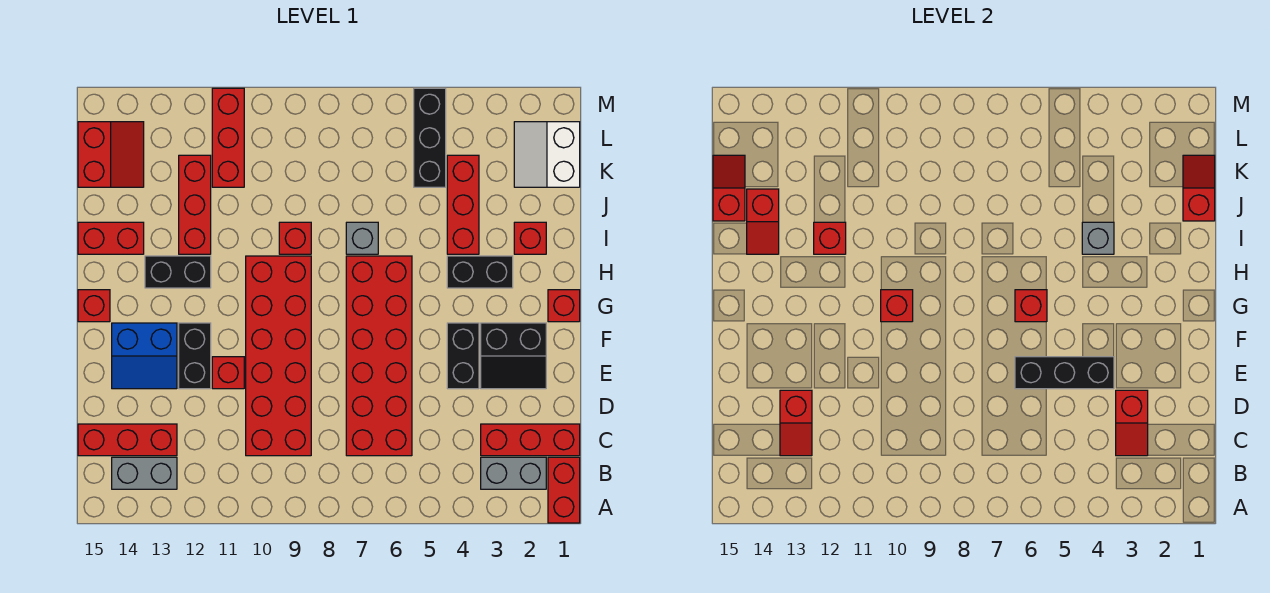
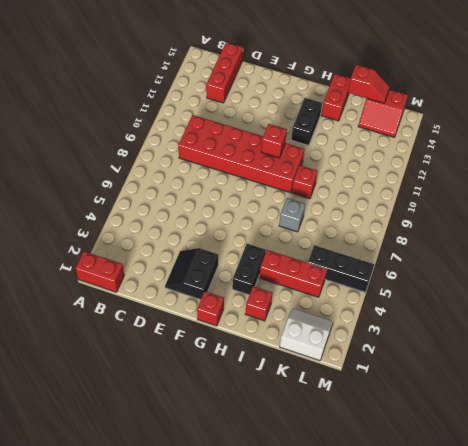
none -> grey 1x2 brick [481,457,546,489]
none -> grey 1x2 brick [112,457,177,489]
none -> red 1x3 brick [481,424,580,456]
none -> red 2x6 brick [346,256,412,456]

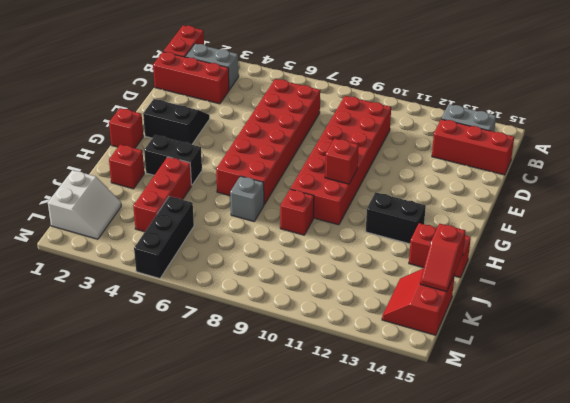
none -> black 1x2 brick [447,323,479,389]
none -> red 1x1 brick [212,357,244,389]
none -> black 1x2 brick [179,323,211,389]
none -> blue 2x2 slope [112,323,177,389]

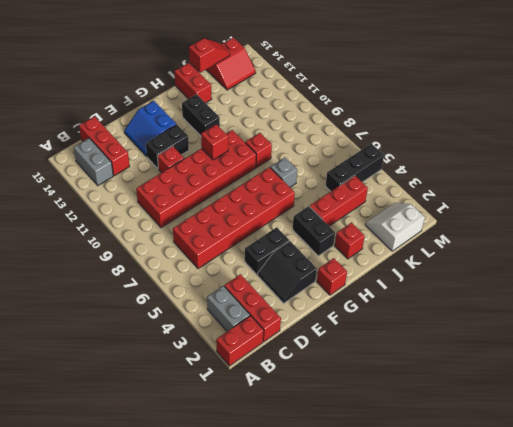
none -> red 1x1 brick [78,290,110,322]
none -> red 1x3 brick [179,155,211,254]
none -> red 1x3 brick [212,88,244,187]
none -> red 1x2 slope [1116,390,1148,456]

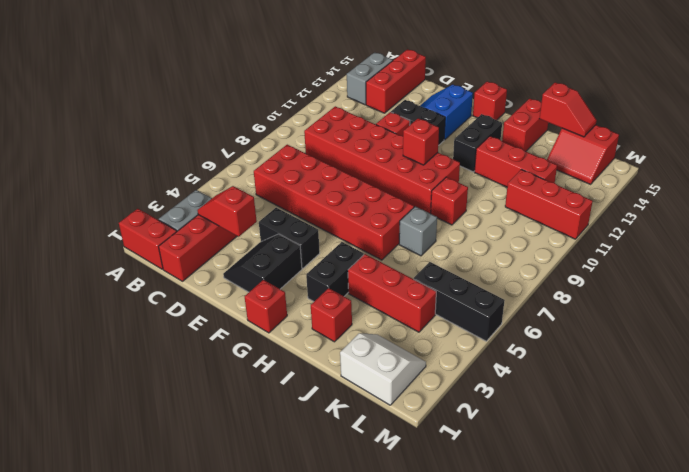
none -> red 1x2 slope [780,390,812,456]
none -> black 1x3 brick [1015,357,1114,389]
none -> red 1x1 brick [1015,290,1047,322]
none -> grey 1x1 brick [1082,222,1114,254]

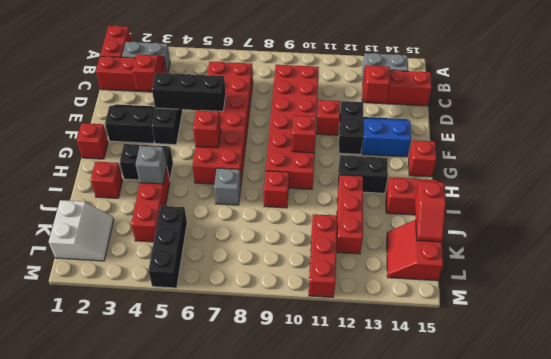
none -> red 1x1 brick [814,222,846,254]
none -> red 1x2 slope [747,189,779,254]
none -> red 1x2 slope [1183,155,1215,221]

